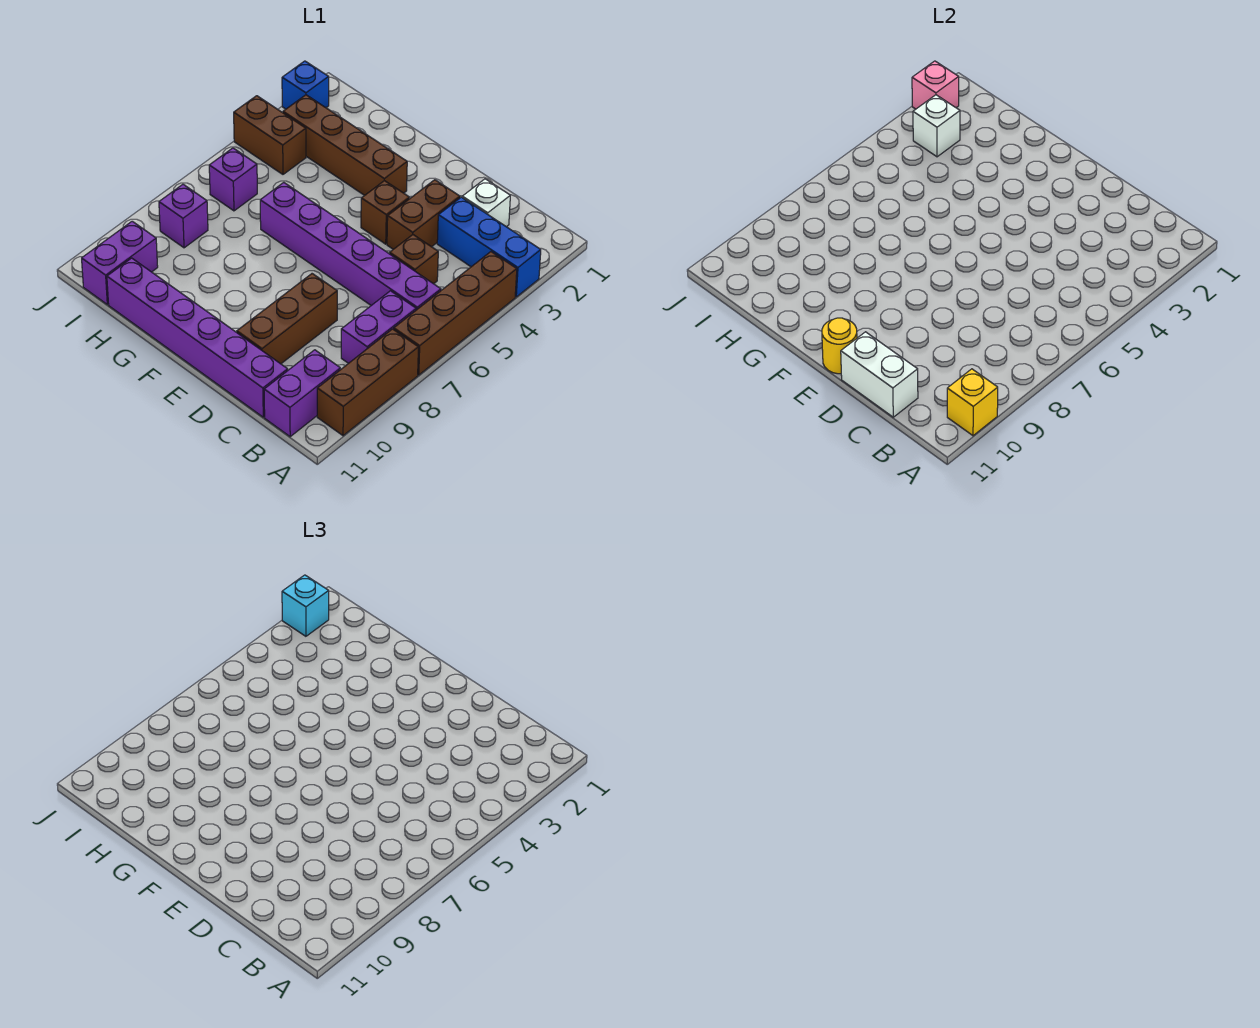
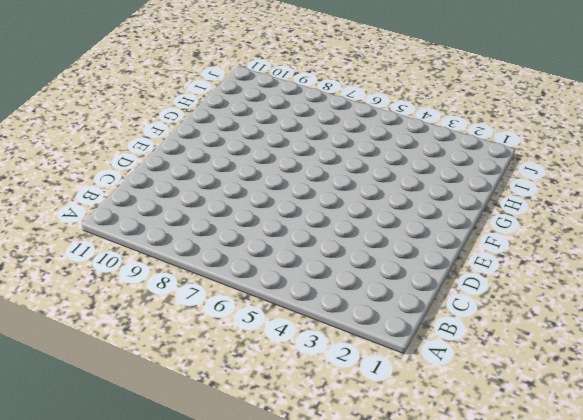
none -> blue 1x3 brick [437,197,541,297]
none -> brown 1x4 brick [394,252,517,375]
none -> brown 1x3 brick [317,329,418,436]

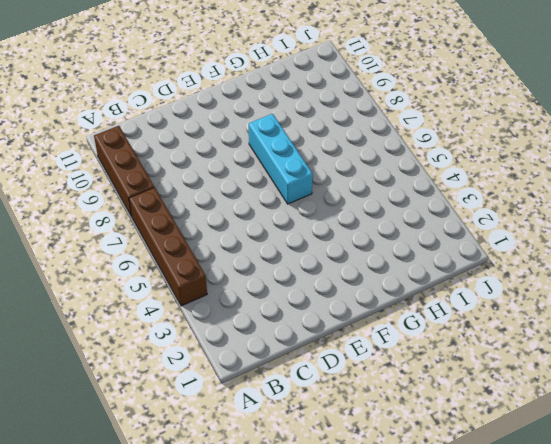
cyan 1x3 brick [249,114,313,204] -> purple 1x6 brick [260,183,441,310]
none -> blue 1x3 brick [437,197,541,297]
none -> purple 1x2 brick [341,291,416,363]
none -> purple 1x2 brick [264,350,340,437]

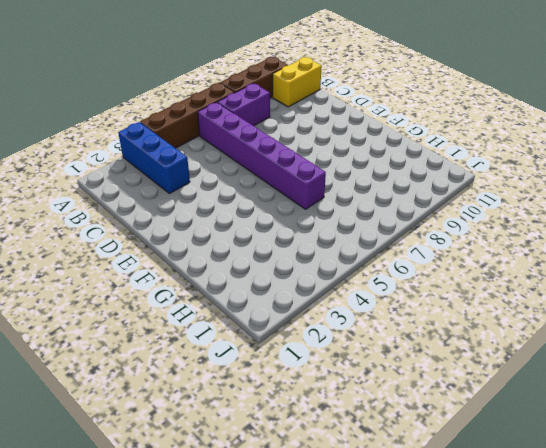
yellow 1x2 brick [273,57,322,107] -> purple 1x2 brick [264,350,340,437]
none -> white 1x1 brick [462,179,510,227]
none -> brown 1x1 brick [390,235,438,284]
none -> purple 1x6 brick [107,258,288,417]

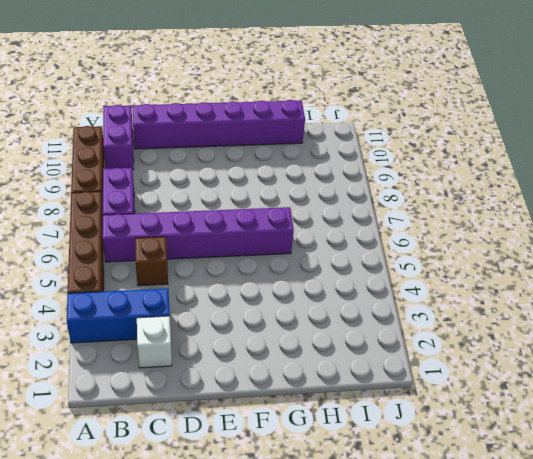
none -> brown 1x2 brick [387,180,460,249]
none -> brown 1x3 brick [237,274,337,364]
none -> brown 1x1 brick [361,181,409,244]

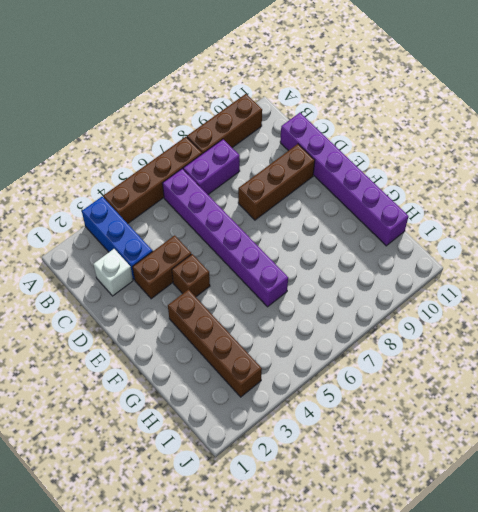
none -> purple 1x2 brick [264,350,340,437]
none -> brown 1x1 brick [390,235,438,284]
none -> brown 1x2 brick [234,96,306,174]

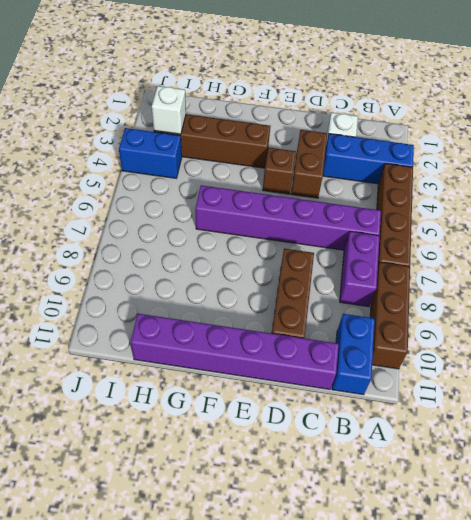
blue 1x2 brick [332,314,375,395] -> purple 1x2 brick [264,350,340,437]
blue 1x2 brick [119,128,182,178] -> brown 1x2 brick [234,96,306,174]
none -> brown 1x1 brick [390,235,438,284]
none -> purple 1x1 brick [209,148,257,211]
none -> purple 1x1 brick [159,184,208,248]

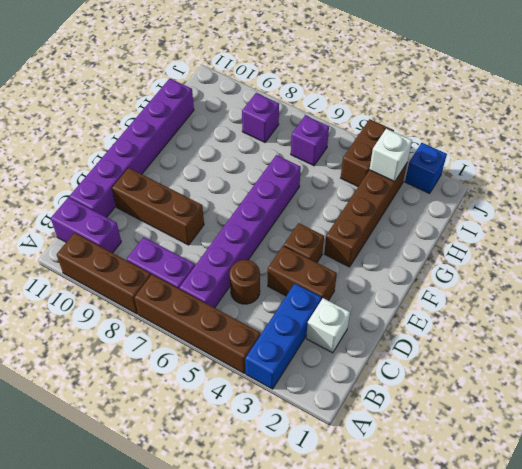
brown 1x1 round brick [230,260,260,304] -> brown 1x1 brick [390,235,438,284]
none -> purple 1x2 brick [82,221,158,305]
none -> yellow 1x1 brick [947,369,998,436]
none -> white 1x2 brick [841,332,918,417]

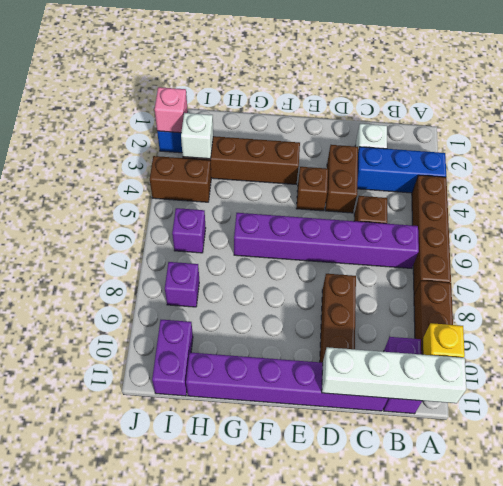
white 1x4 brick [322,347,466,403] -> white 1x2 brick [841,332,918,417]
none -> purple 1x2 brick [341,291,416,363]
none -> yellow 1x1 round brick [822,318,857,374]
none -> cyan 1x1 brick [282,575,329,636]

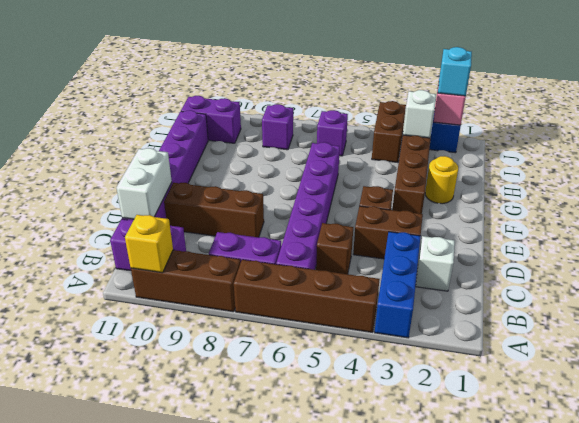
yellow 1x1 round brick [425,156,458,204] -> yellow 1x1 round brick moved to [822,318,857,374]

